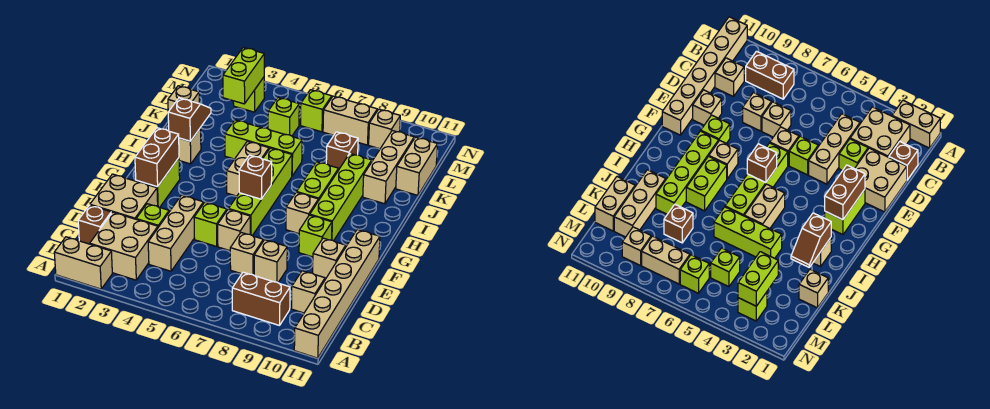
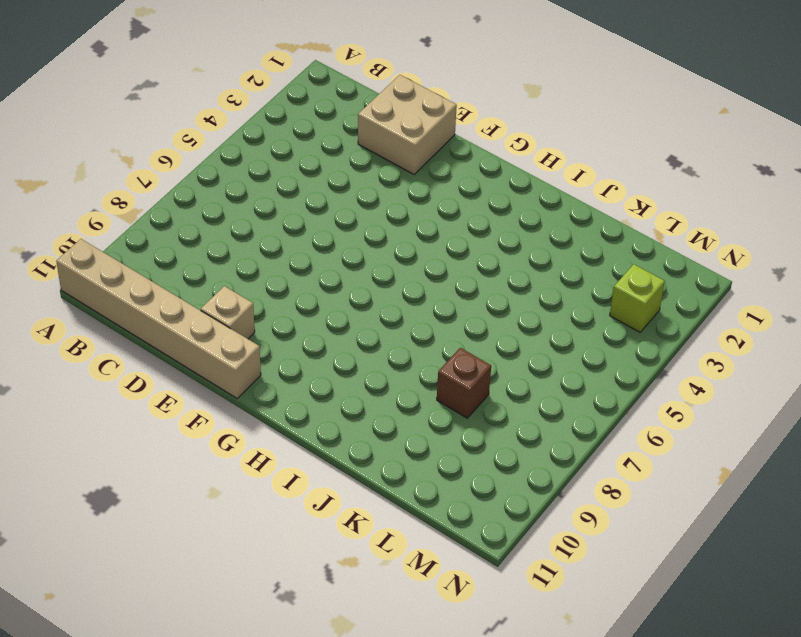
none -> tan 1x2 brick [54,237,112,289]
none -> tan 2x2 brick [90,212,158,280]
none -> brown 1x2 brick [232,272,290,325]
none -> brown 1x1 brick [78,205,111,244]

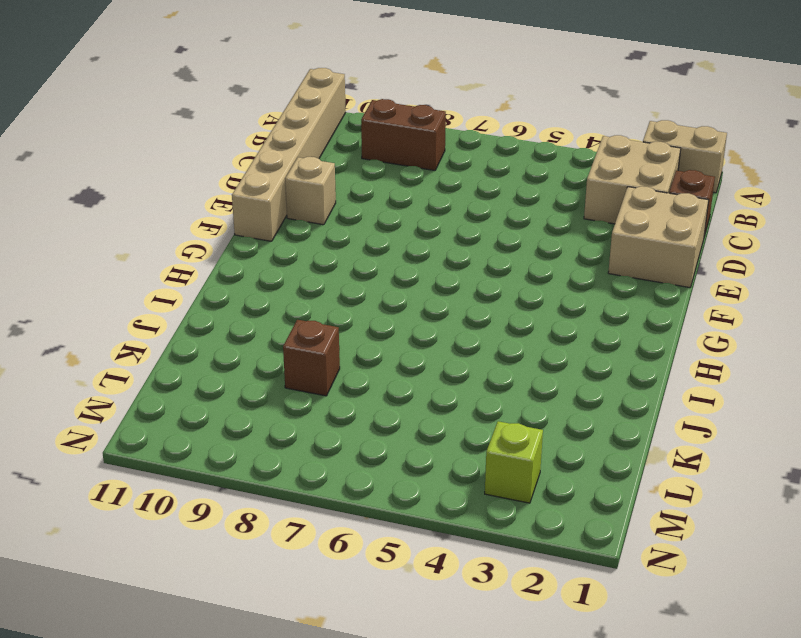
none -> tan 1x3 brick [148,195,203,271]
none -> tan 1x1 brick [291,271,325,313]
none -> lime 1x1 brick [136,204,169,227]
none -> tan 1x1 brick [230,233,263,275]

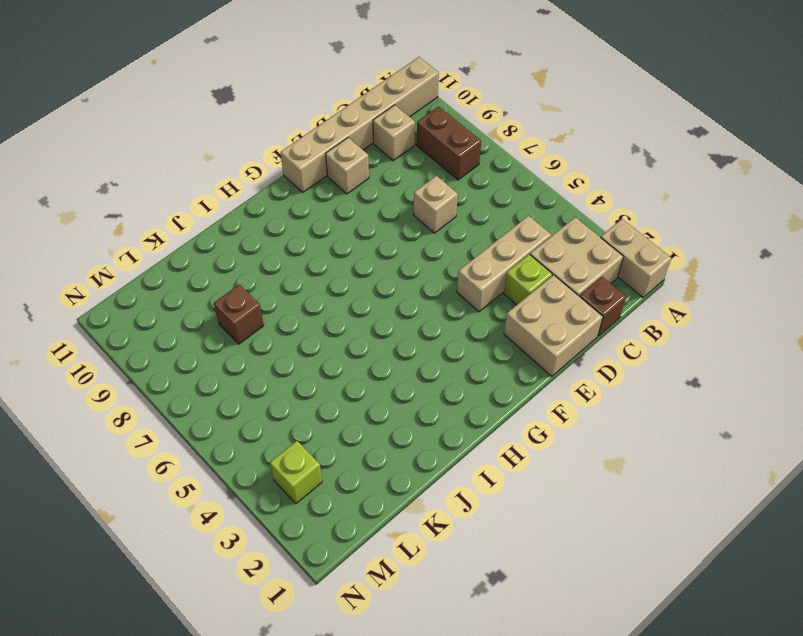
none -> tan 1x1 brick [254,240,287,283]
none -> lime 1x1 brick [194,202,227,246]
none -> tan 1x1 brick [218,209,250,251]
none -> lime 1x2 brick [136,158,180,207]

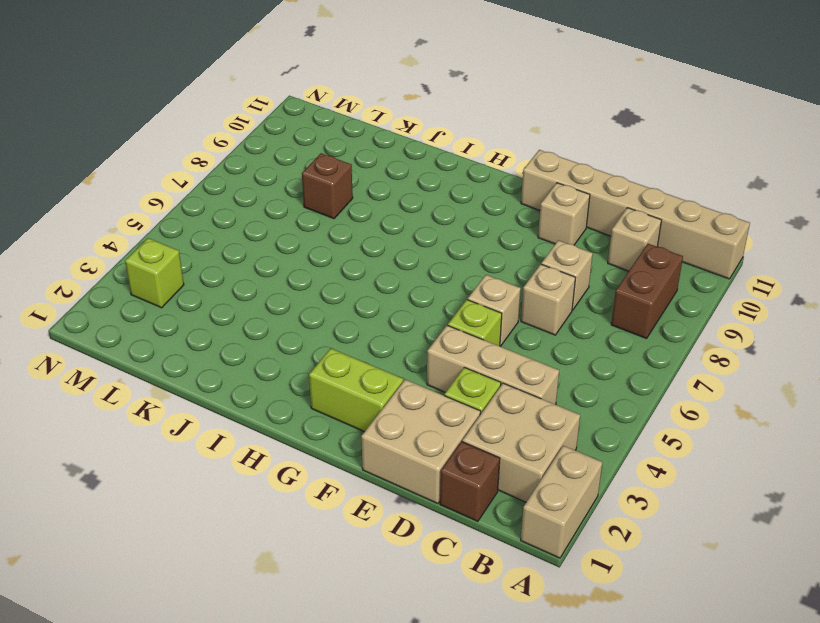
none -> lime 1x4 brick [229,148,292,236]
none -> lime 1x1 brick [299,215,332,257]
none -> tan 1x1 brick [286,192,318,234]
none -> lime 1x4 brick [310,154,372,241]

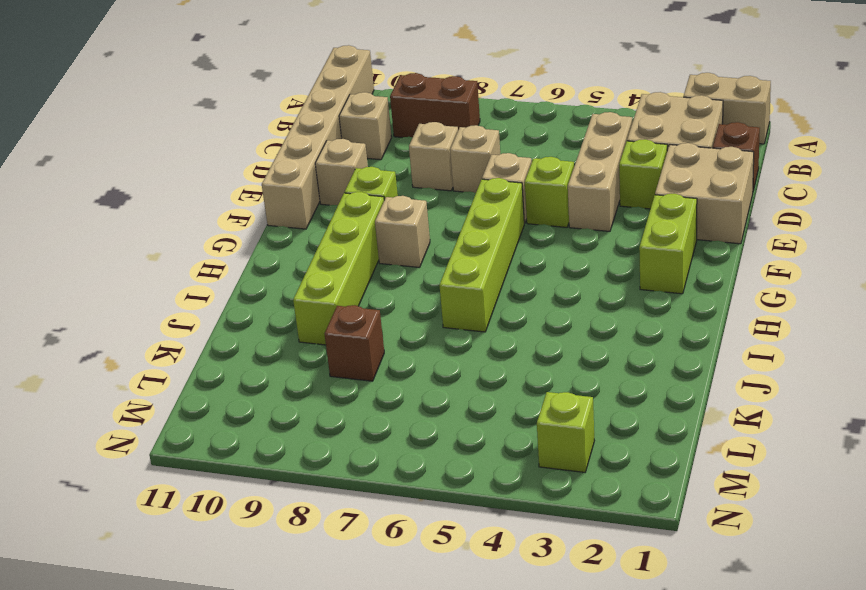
none -> tan 1x2 brick [227,141,269,196]
none -> lime 1x2 brick [297,162,339,201]
none -> tan 1x1 brick [179,128,201,164]
none -> lime 1x3 brick [225,120,302,176]

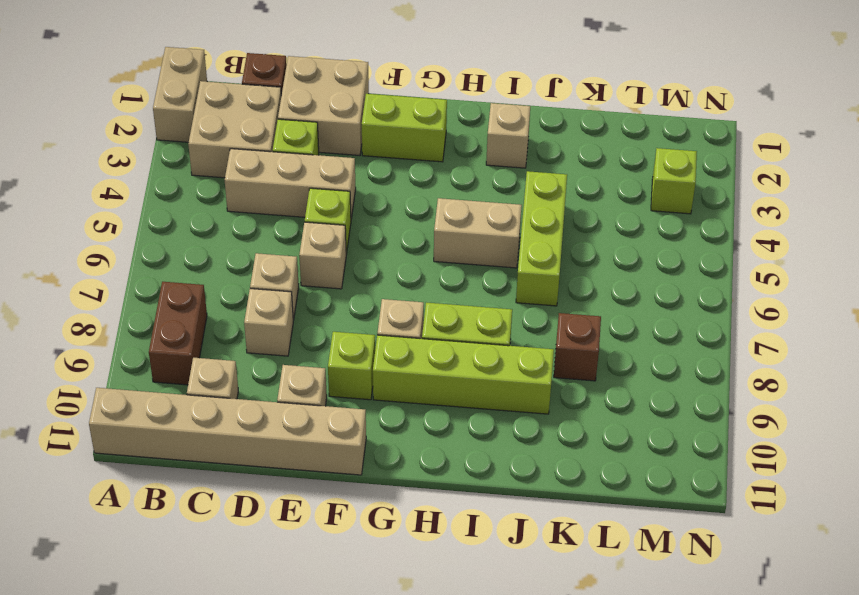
none -> lime 1x4 brick [229,148,292,236]
none -> tan 1x3 brick [363,131,414,204]
none -> tan 1x1 brick [168,86,199,112]
none -> tan 1x2 brick [396,137,437,195]

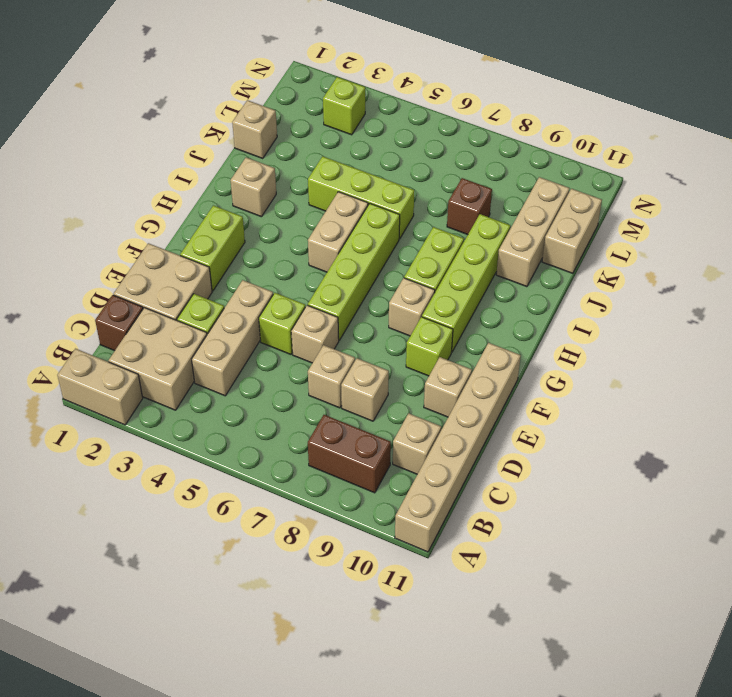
none -> lime 1x1 brick [268,98,299,136]
none -> lime 1x1 brick [301,90,332,132]
none -> tan 1x2 brick [323,96,377,145]
none -> tan 1x1 brick [369,109,400,149]

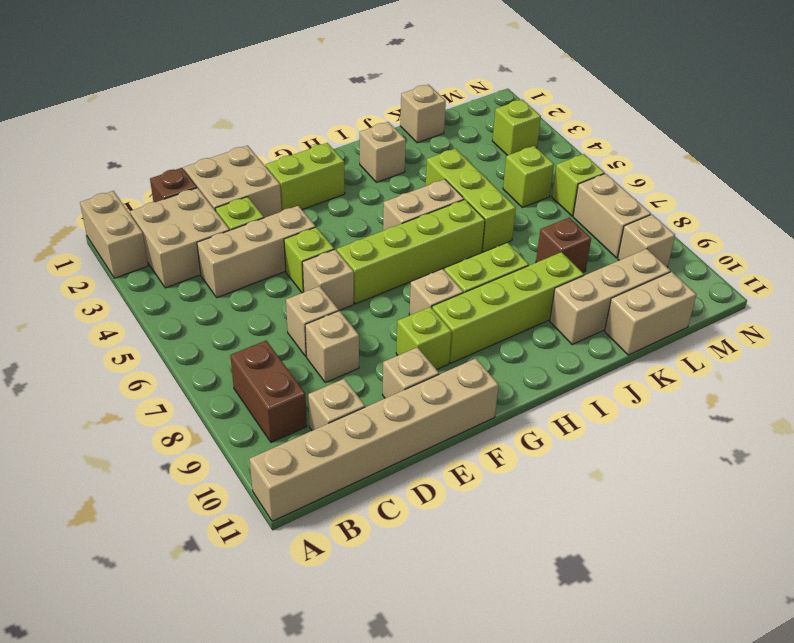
none -> brown 1x2 brick [135,128,179,187]
none -> brown 1x1 brick [239,155,272,199]
none -> brown 1x2 slope [168,98,211,141]
none -> lime 1x2 brick [223,48,264,104]

